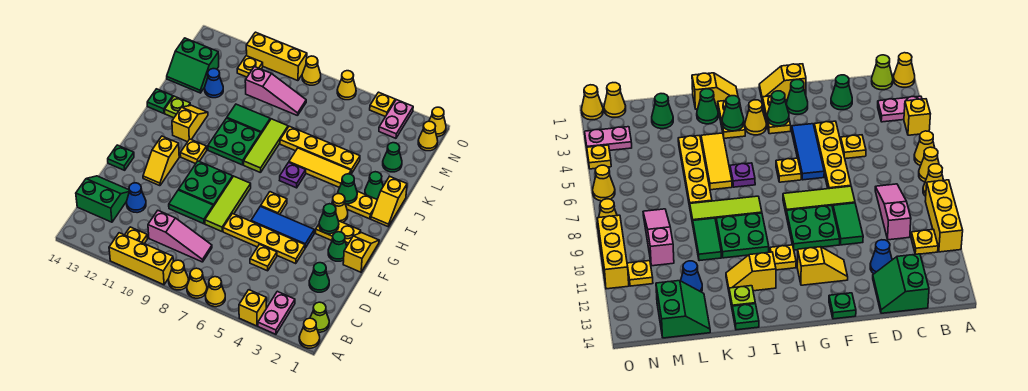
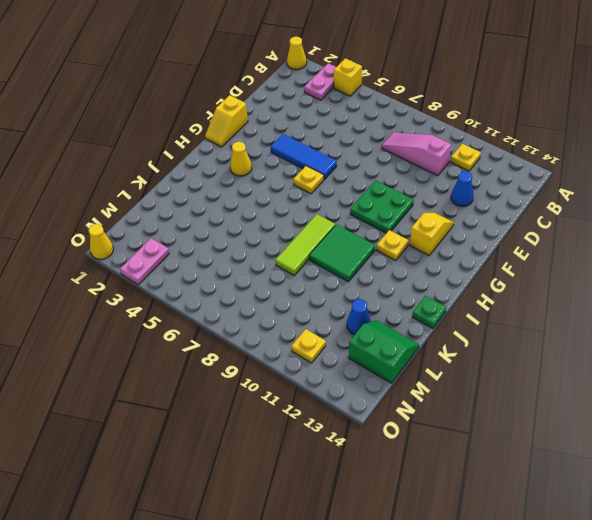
green 2x2 tile [309,224,375,282] -> green 2x2 plate [208,118,261,165]
none -> yellow 1x1 cone [206,277,225,307]
none -> yellow 1x1 cone [187,268,207,298]
none -> yellow 1x1 cone [169,260,188,290]
none -> yellow 1x3 brick [109,233,173,285]

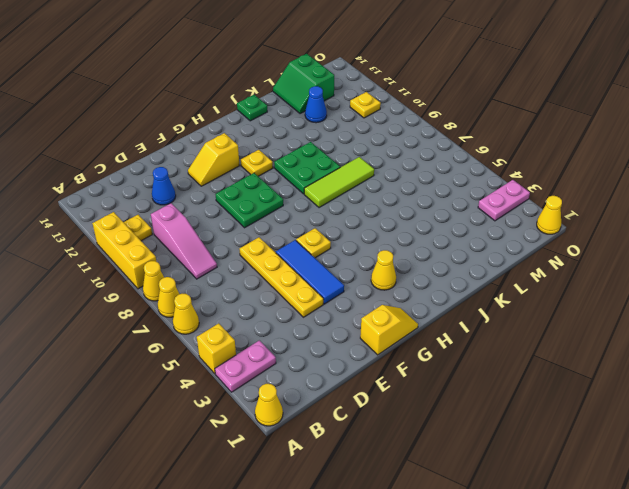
none -> lime 1x1 cone [310,302,329,332]
none -> green 2x2 slope [76,176,129,222]
none -> green 1x1 cone [309,263,329,292]
none -> yellow 1x1 plate [250,244,277,271]

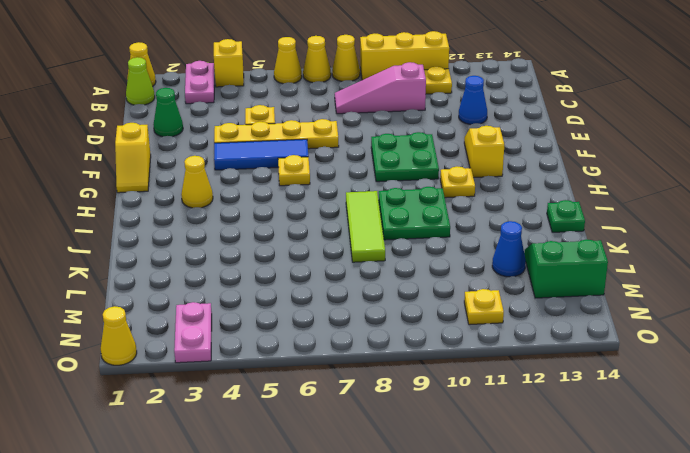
none -> green 2x2 slope [76,176,129,222]
none -> lime 1x3 tile [205,176,251,231]
none -> green 1x2 tile [169,190,213,224]
none -> green 1x1 cone [328,232,347,261]

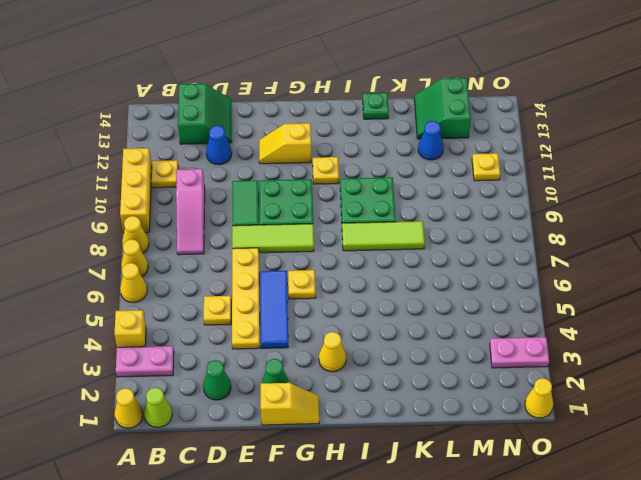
none -> green 1x1 plate [108,145,134,170]
none -> yellow 1x2 plate [316,221,361,245]
none -> yellow 1x2 slope [371,176,407,227]
none -> yellow 1x2 plate [345,191,377,219]

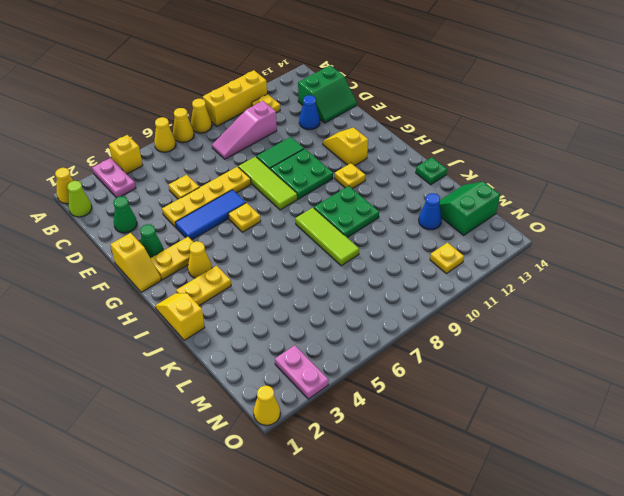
none -> green 1x1 plate [108,145,134,170]
none -> purple 1x1 plate [280,162,306,188]
none -> yellow 1x2 slope [172,105,208,142]
none -> green 1x1 cone [365,172,383,199]

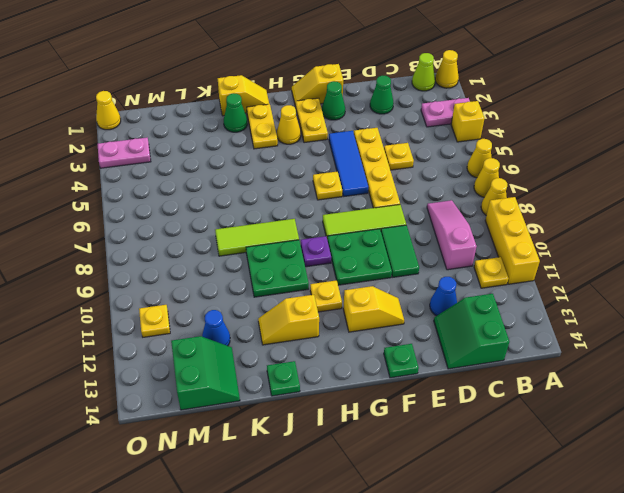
purple 1x1 plate [301,236,331,267] -> purple 1x1 plate moved to [280,162,306,188]
none -> yellow 1x3 tile [289,148,351,188]
none -> lime 1x1 plate [165,96,190,118]
none -> yellow 1x4 plate [280,126,360,174]
none -> green 1x2 tile [227,104,270,133]

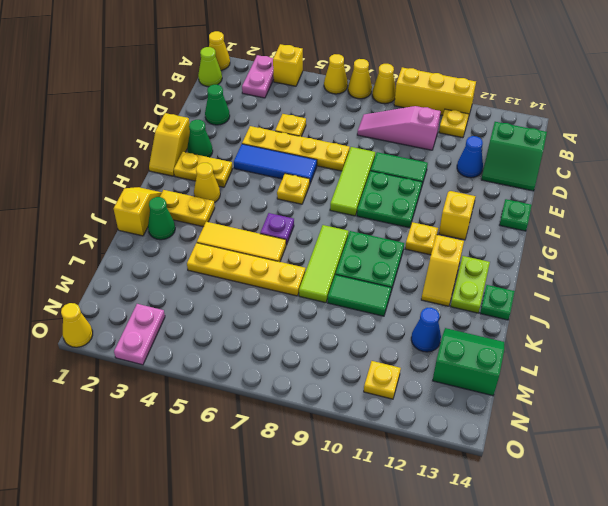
lime 1x2 plate [451,256,490,313] -> lime 1x1 plate [165,96,190,118]
none -> green 1x1 cone [383,143,402,172]
none -> pink 1x3 slope [245,67,306,116]
none -> yellow 1x1 cone [418,121,438,151]
none -> yellow 1x1 plate [370,92,395,116]

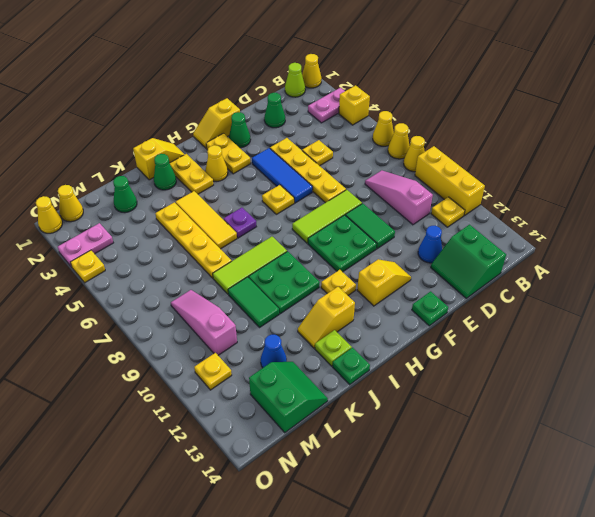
none -> yellow 1x1 cone [337,71,356,100]
none -> yellow 1x1 cone [302,56,321,85]
none -> yellow 1x3 brick [246,32,307,81]
none -> green 1x1 cone [319,204,339,234]

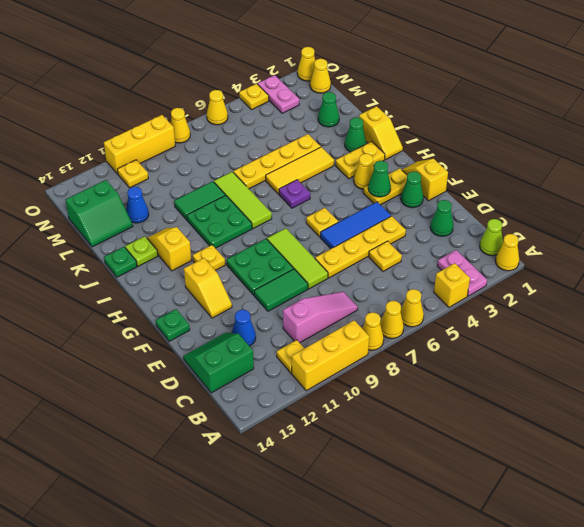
none -> pink 1x3 slope [245,67,306,116]
none -> green 1x1 cone [338,174,357,204]

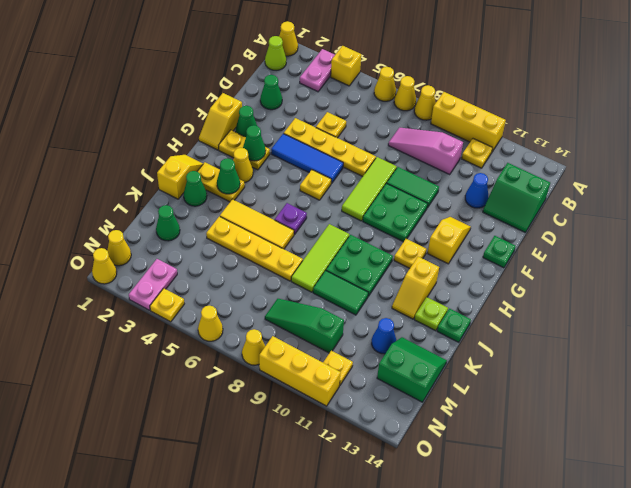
green 1x3 slope [265,299,344,353] -> pink 1x3 slope [245,67,306,116]

